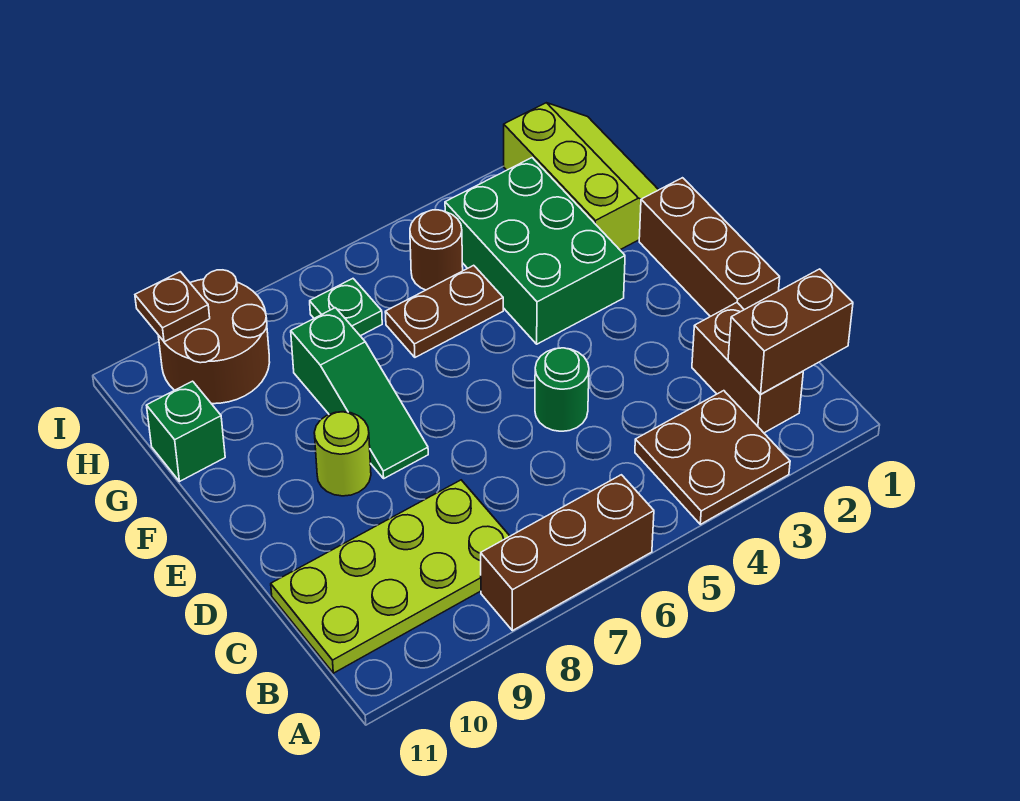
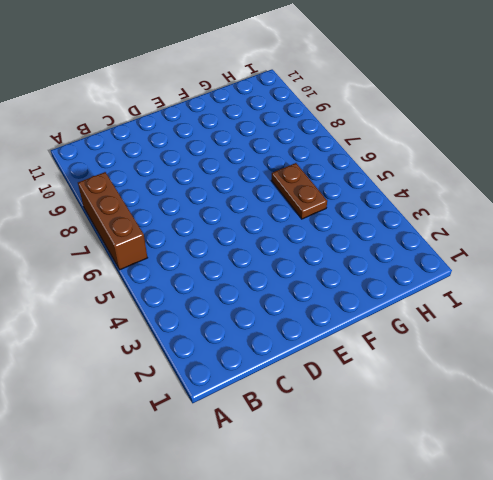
none -> brown 2x2 plate [635,391,790,524]
none -> brown 1x2 brick [692,303,803,433]
none -> lime 2x4 plate [271,480,510,673]

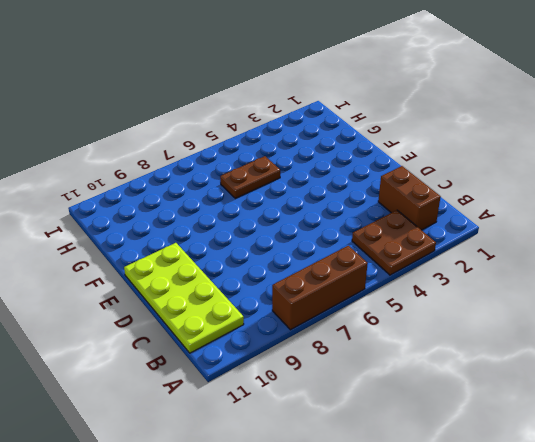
lime 2x4 plate [124,243,244,353] -> lime 2x4 plate turned to [271,480,510,673]
none -> brown 1x3 brick [639,178,780,317]
none -> green 1x1 round brick [535,348,589,431]
none -> green 1x3 slope [291,308,428,478]

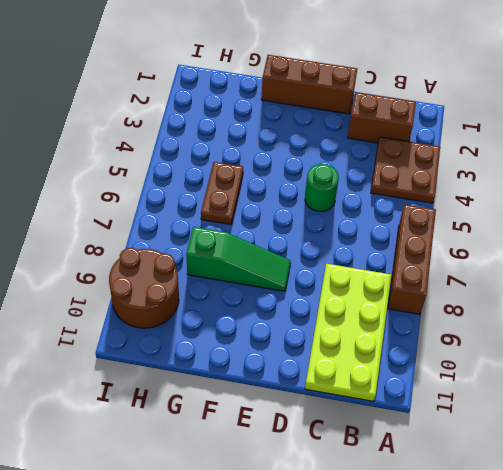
none -> lime 1x1 round brick [314,412,371,496]
none -> green 2x3 brick [445,158,625,344]
none -> lime 2x3 slope [504,103,658,250]

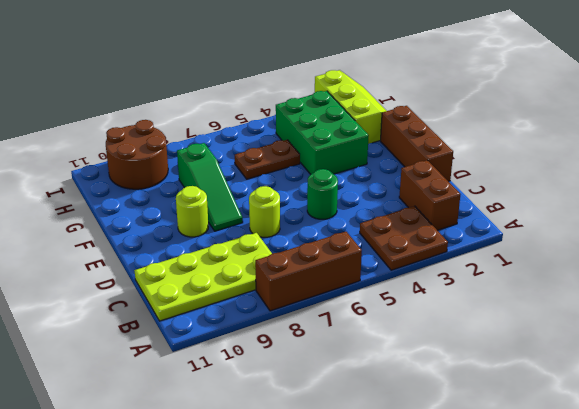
lime 1x1 round brick [249,186,280,237] -> none
none -> green 1x1 brick [146,381,225,482]
none -> brown 1x1 round brick [410,210,463,290]
none -> green 1x1 plate [310,279,382,336]

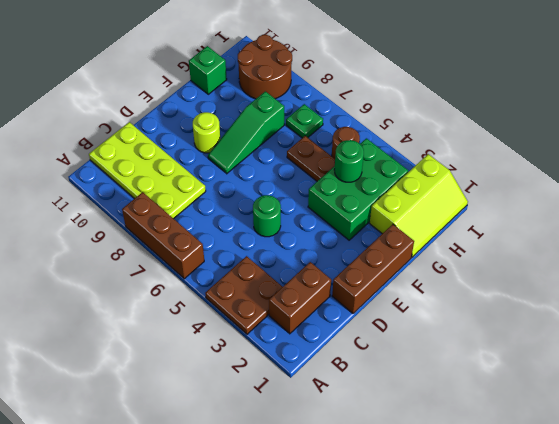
green 1x1 round brick [334,140,364,182] -> none
none -> brown 1x2 brick [728,269,853,394]
none -> brown 1x1 plate [135,272,210,342]

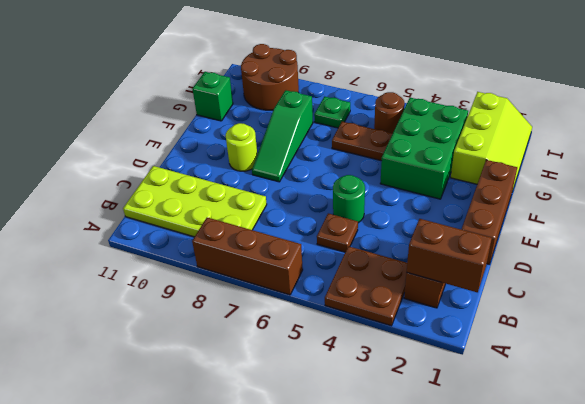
brown 1x1 plate [317,213,358,252] -> brown 1x1 plate moved to [135,272,210,342]

